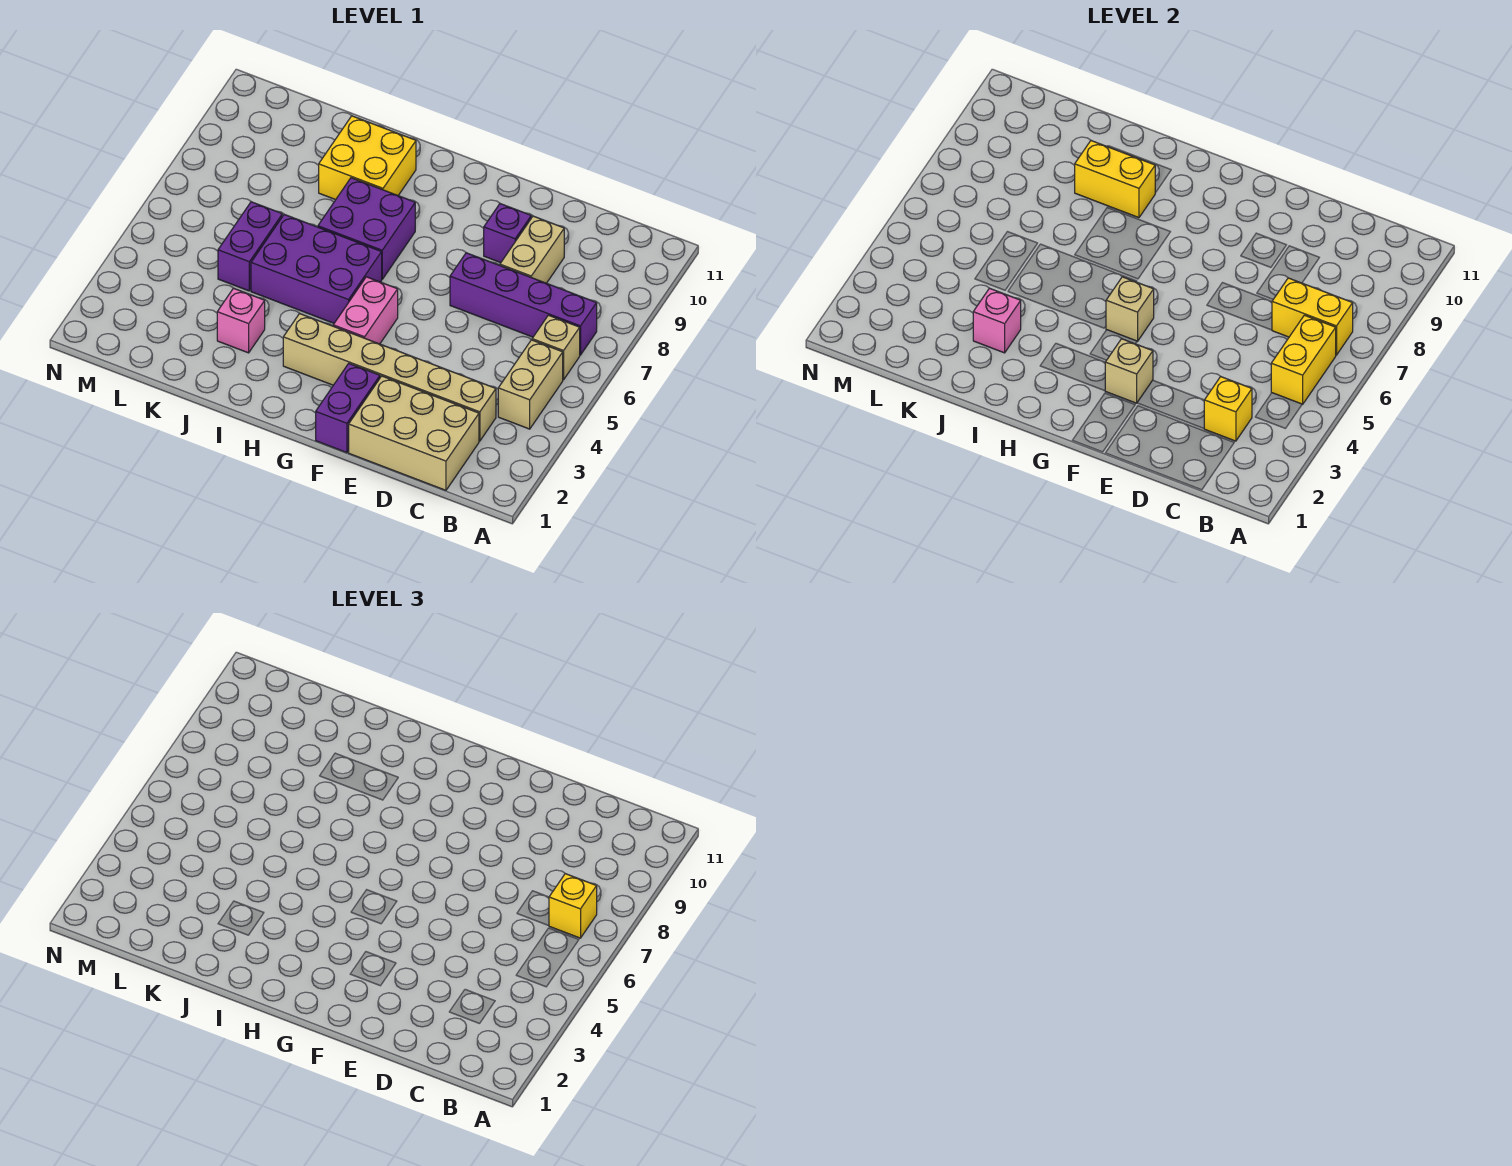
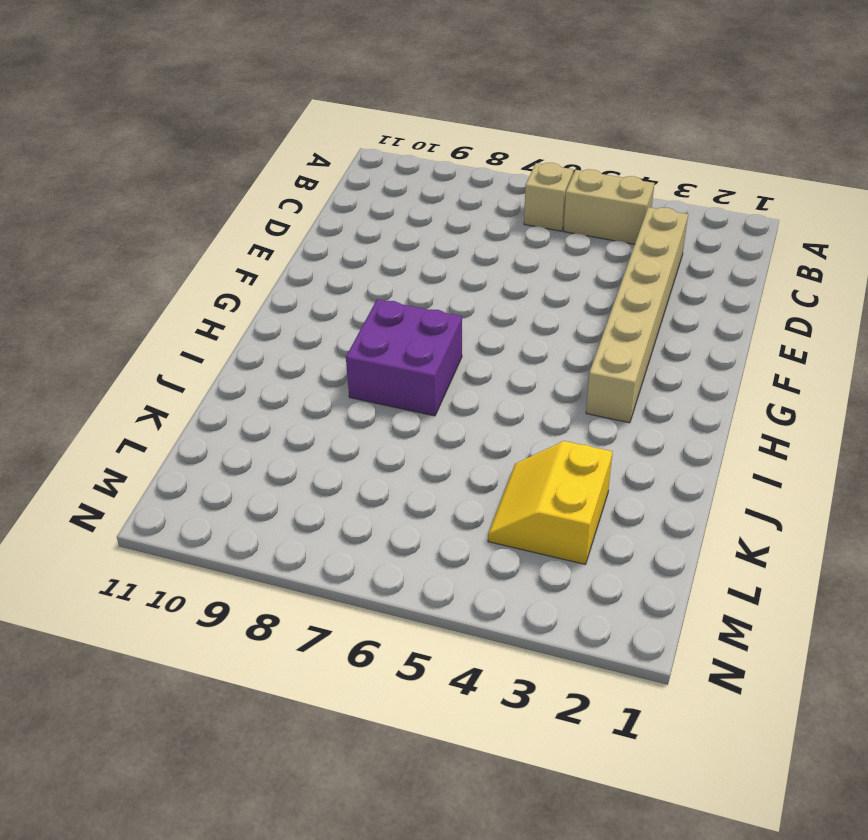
yellow 2x2 slope [488,441,612,564] -> none
none -> purple 1x4 brick [450,253,597,355]
none -> tan 2x3 brick [349,376,479,490]
none -> tan 1x2 brick [500,216,564,283]

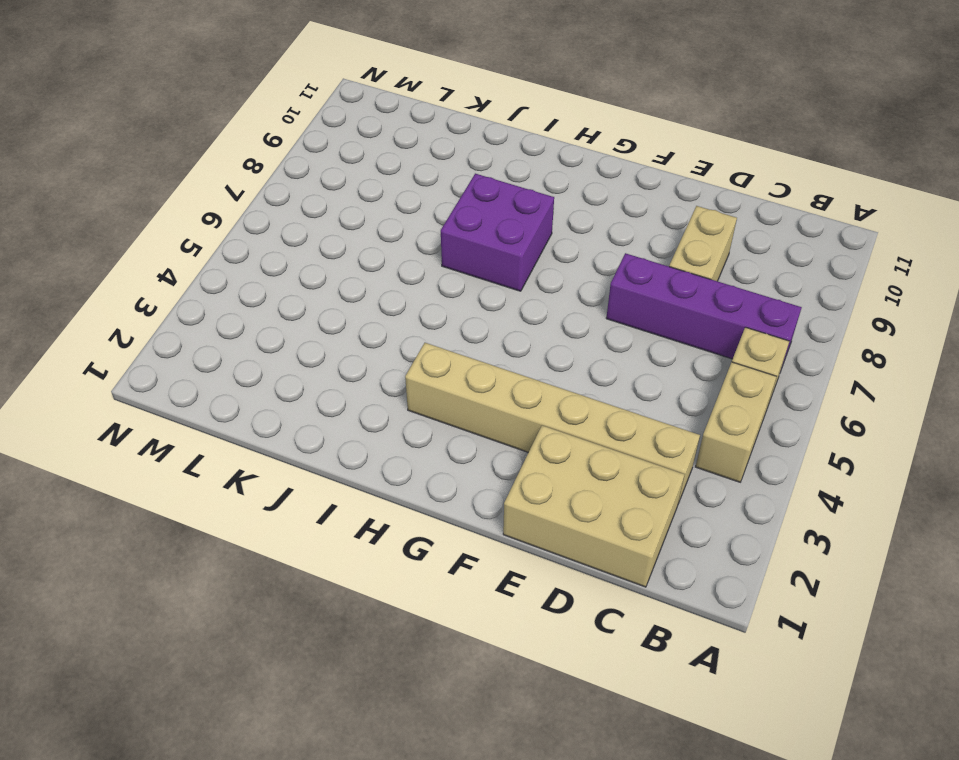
none -> purple 1x1 brick [484,204,531,263]
none -> purple 1x2 brick [316,364,380,453]
none -> pink 1x2 brick [333,277,398,344]

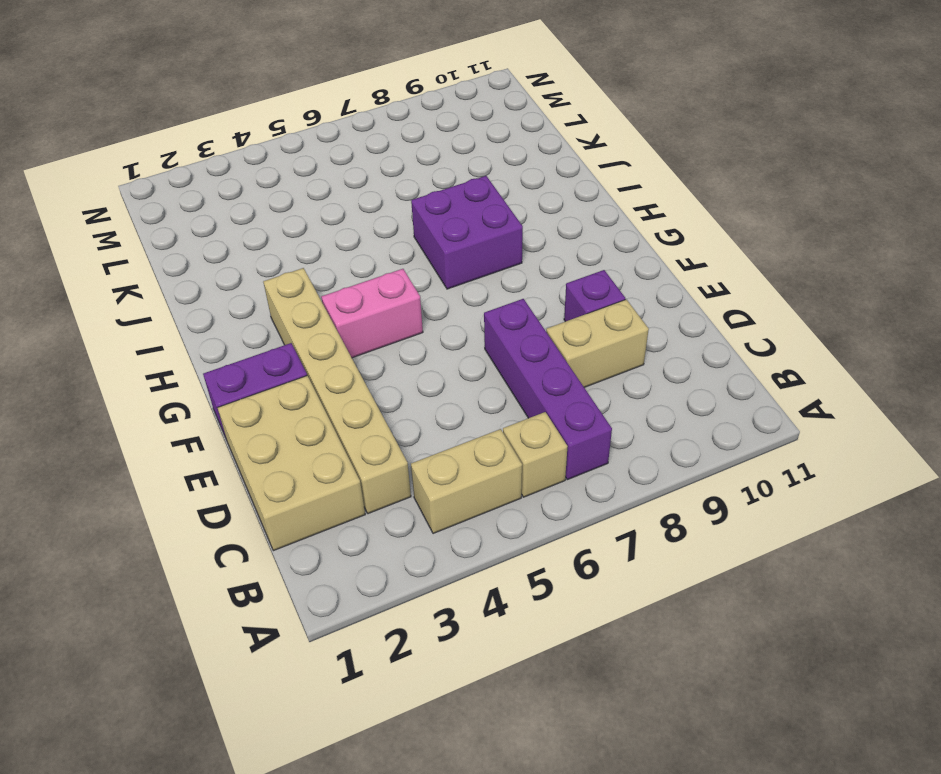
none -> purple 2x3 brick [251,214,382,323]
none -> yellow 2x2 brick [319,116,416,200]
none -> pink 1x1 brick [217,288,265,353]

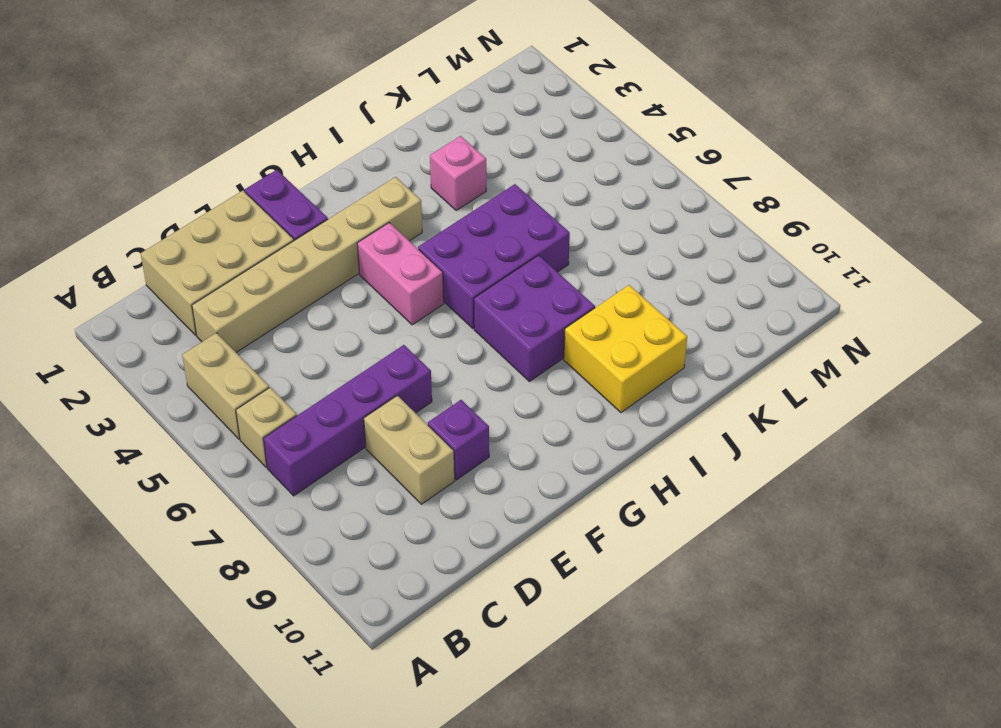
none -> purple 1x2 brick [218,202,282,291]
none -> yellow 1x2 brick [1271,315,1336,404]
none -> yellow 1x2 brick [1272,278,1353,355]

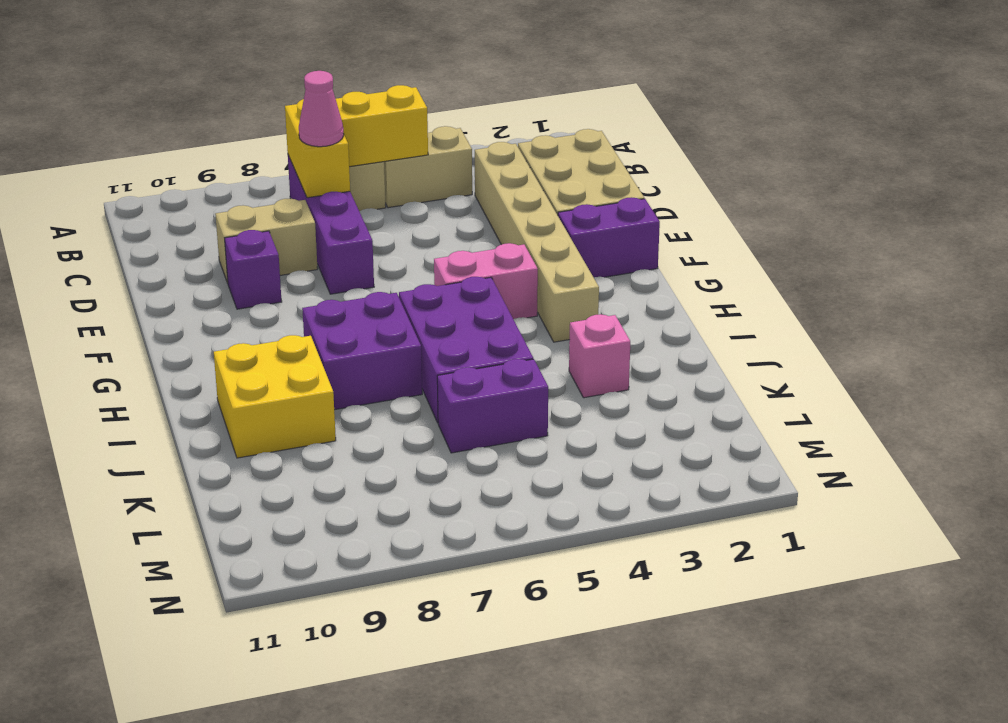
pink 1x1 cone [299,71,344,147] -> none
none -> yellow 1x1 brick [1204,377,1252,441]
none -> tan 1x1 brick [1105,339,1153,403]
none -> tan 1x1 brick [1106,277,1154,341]

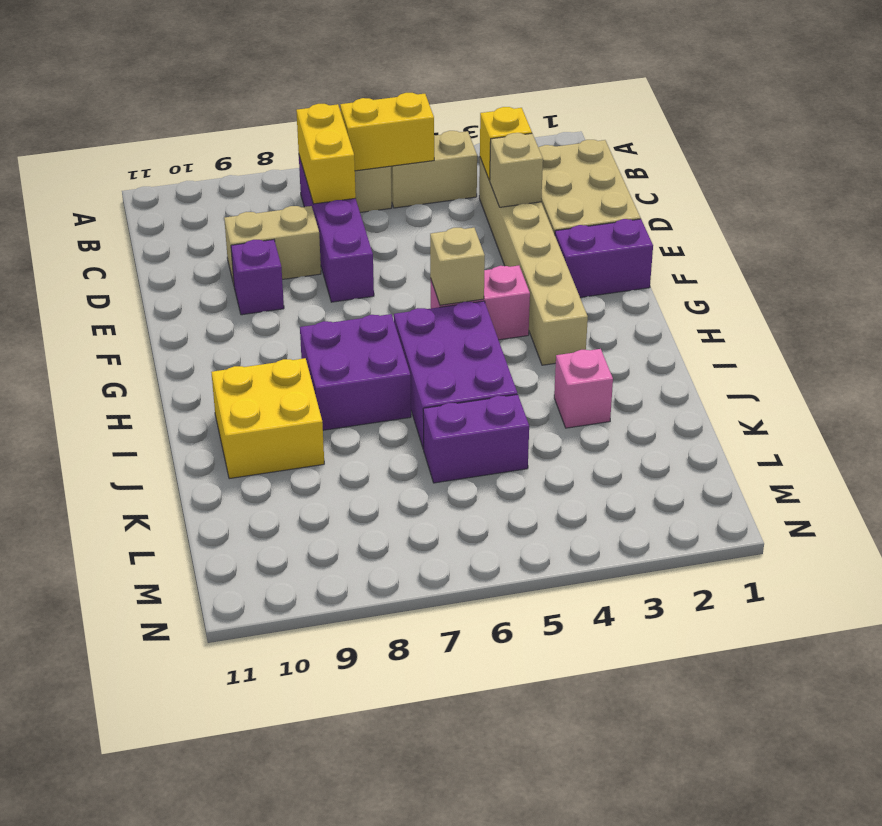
tan 1x1 brick [489,133,543,207] -> tan 1x1 brick moved to [1105,339,1153,403]
none -> yellow 1x2 brick [1075,141,1155,218]
none -> pink 1x1 brick [973,288,1021,353]
none -> yellow 1x1 brick [549,874,597,938]

